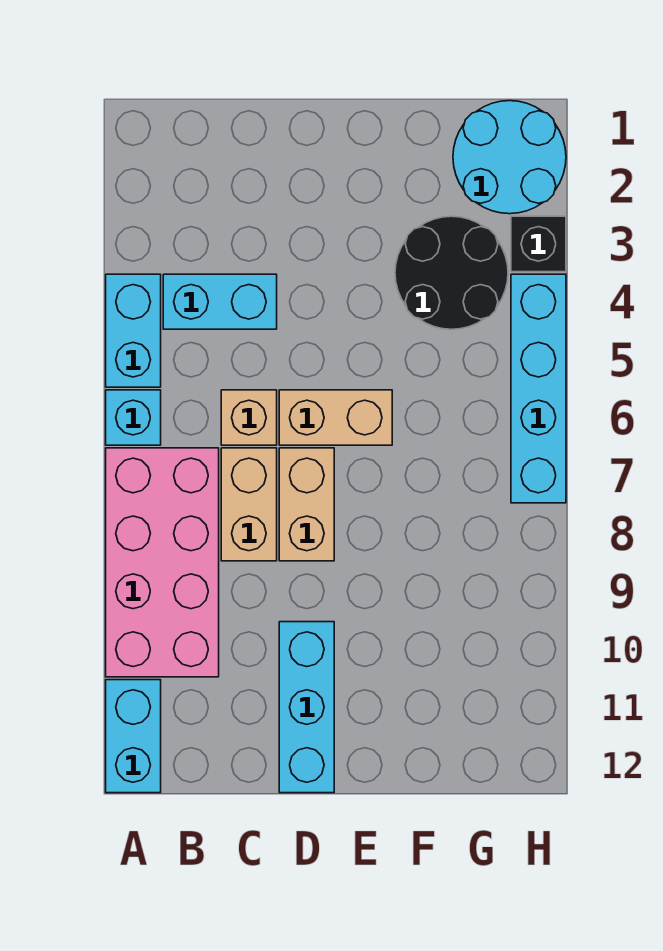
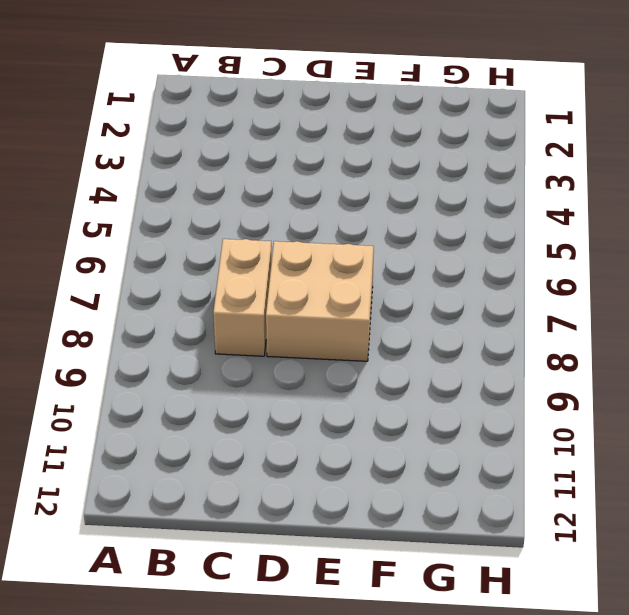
tan 2x2 brick [266,241,374,361] -> tan 1x2 brick [279,448,334,561]
none -> cyan 1x2 brick [106,274,161,387]
none -> cyan 1x1 brick [106,390,161,445]
none -> pink 2x4 brick [106,448,219,677]

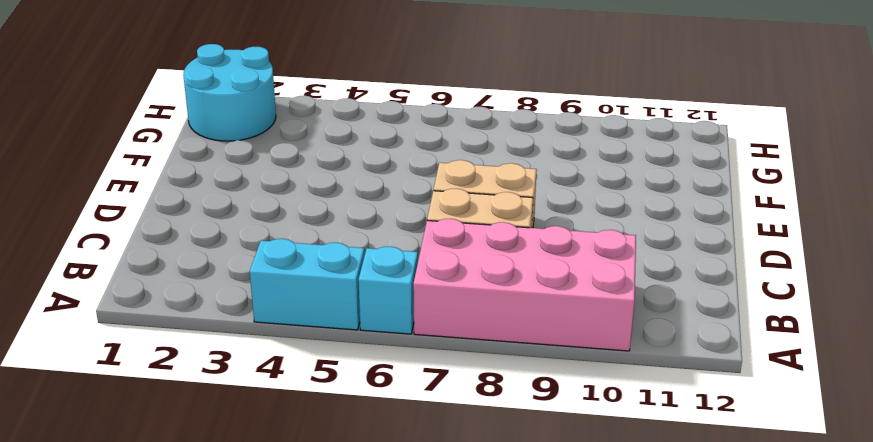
none -> cyan 1x2 brick [106,680,161,793]
none -> cyan 1x2 brick [163,274,277,329]
none -> tan 1x1 brick [221,390,277,445]

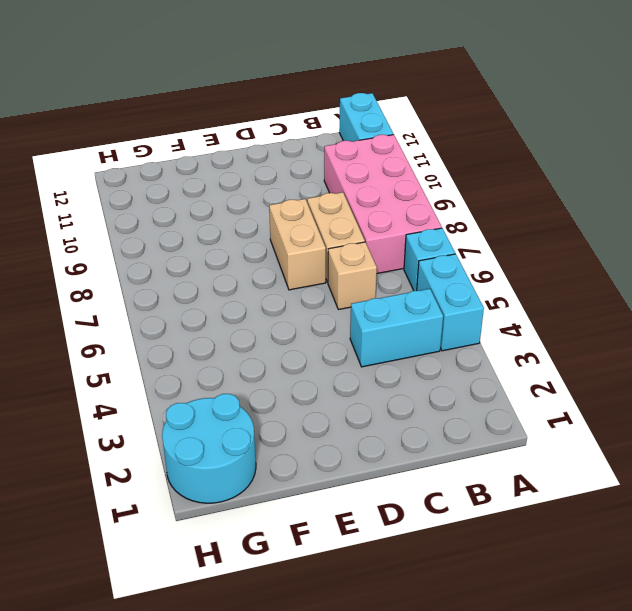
none -> tan 1x2 brick [279,390,392,445]
none -> cyan 1x3 brick [279,622,334,793]
none -> black 2x2 round brick [395,216,508,329]

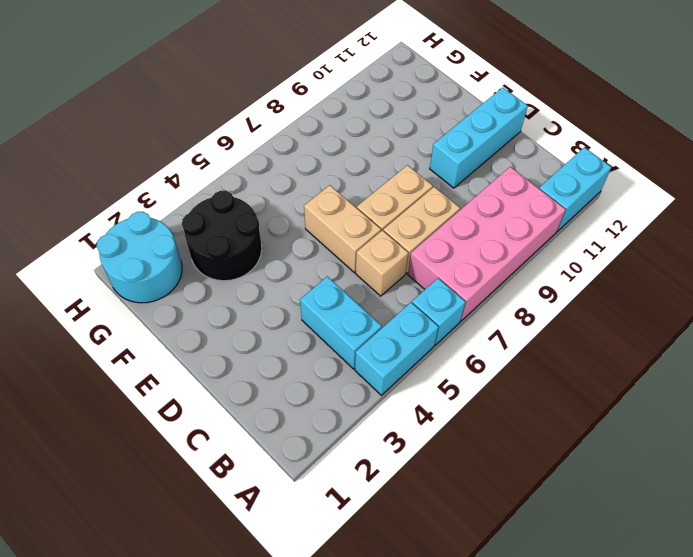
none -> black 1x1 brick [511,216,566,272]
none -> cyan 1x4 brick [511,274,566,503]

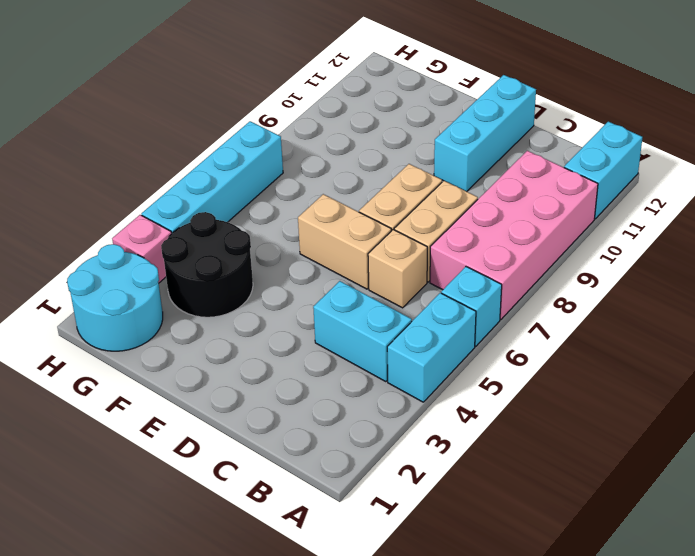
pink 1x1 brick [112,215,172,283] -> black 1x1 brick [511,216,566,272]

